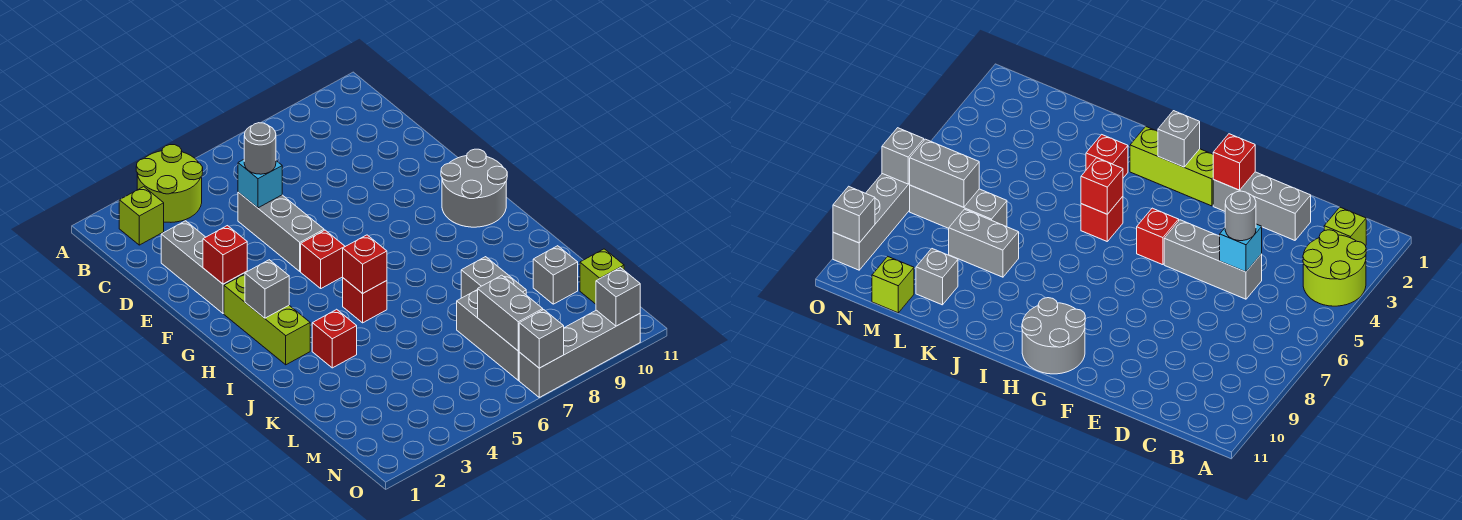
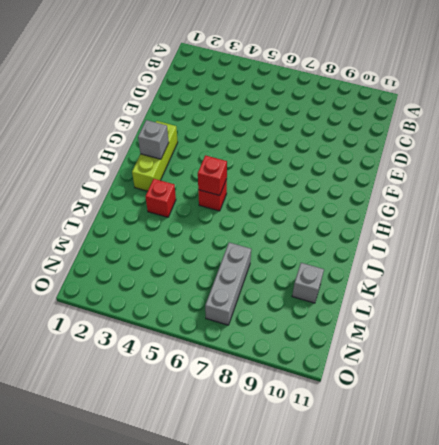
none -> lime 2x2 round brick [136,145,203,222]
none -> lime 1x1 brick [119,187,164,245]
none -> grey 1x3 brick [161,221,245,313]

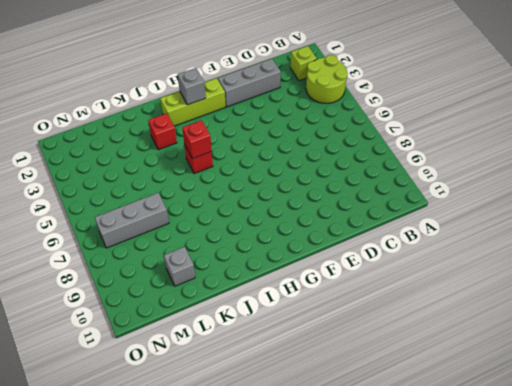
none -> grey 1x3 brick [238,192,324,271]
none -> red 1x1 brick [301,230,345,288]
none -> grey 2x2 round brick [441,149,507,227]

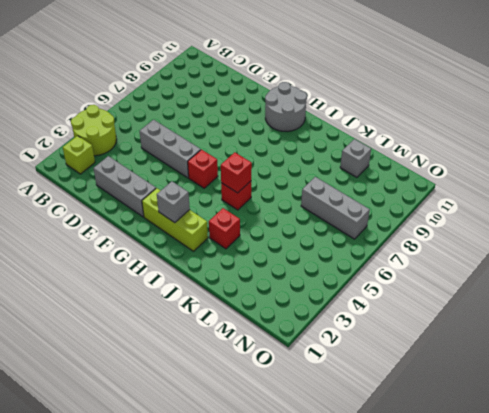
none -> grey 1x2 brick [461,257,526,298]
none -> lime 1x1 brick [580,249,624,304]
none -> grey 1x4 brick [519,310,640,397]

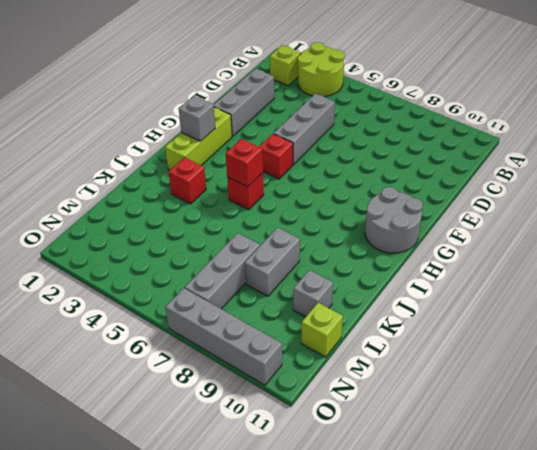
none -> cyan 1x1 brick [238,160,282,208]
none -> red 1x1 brick [203,226,247,284]
none -> grey 1x2 brick [478,275,543,351]

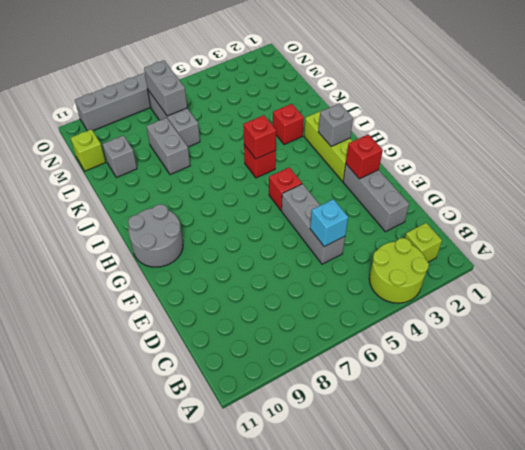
none -> grey 1x1 brick [519,310,564,368]
none -> grey 1x1 brick [596,267,640,326]
none -> grey 1x1 round brick [244,123,276,174]

